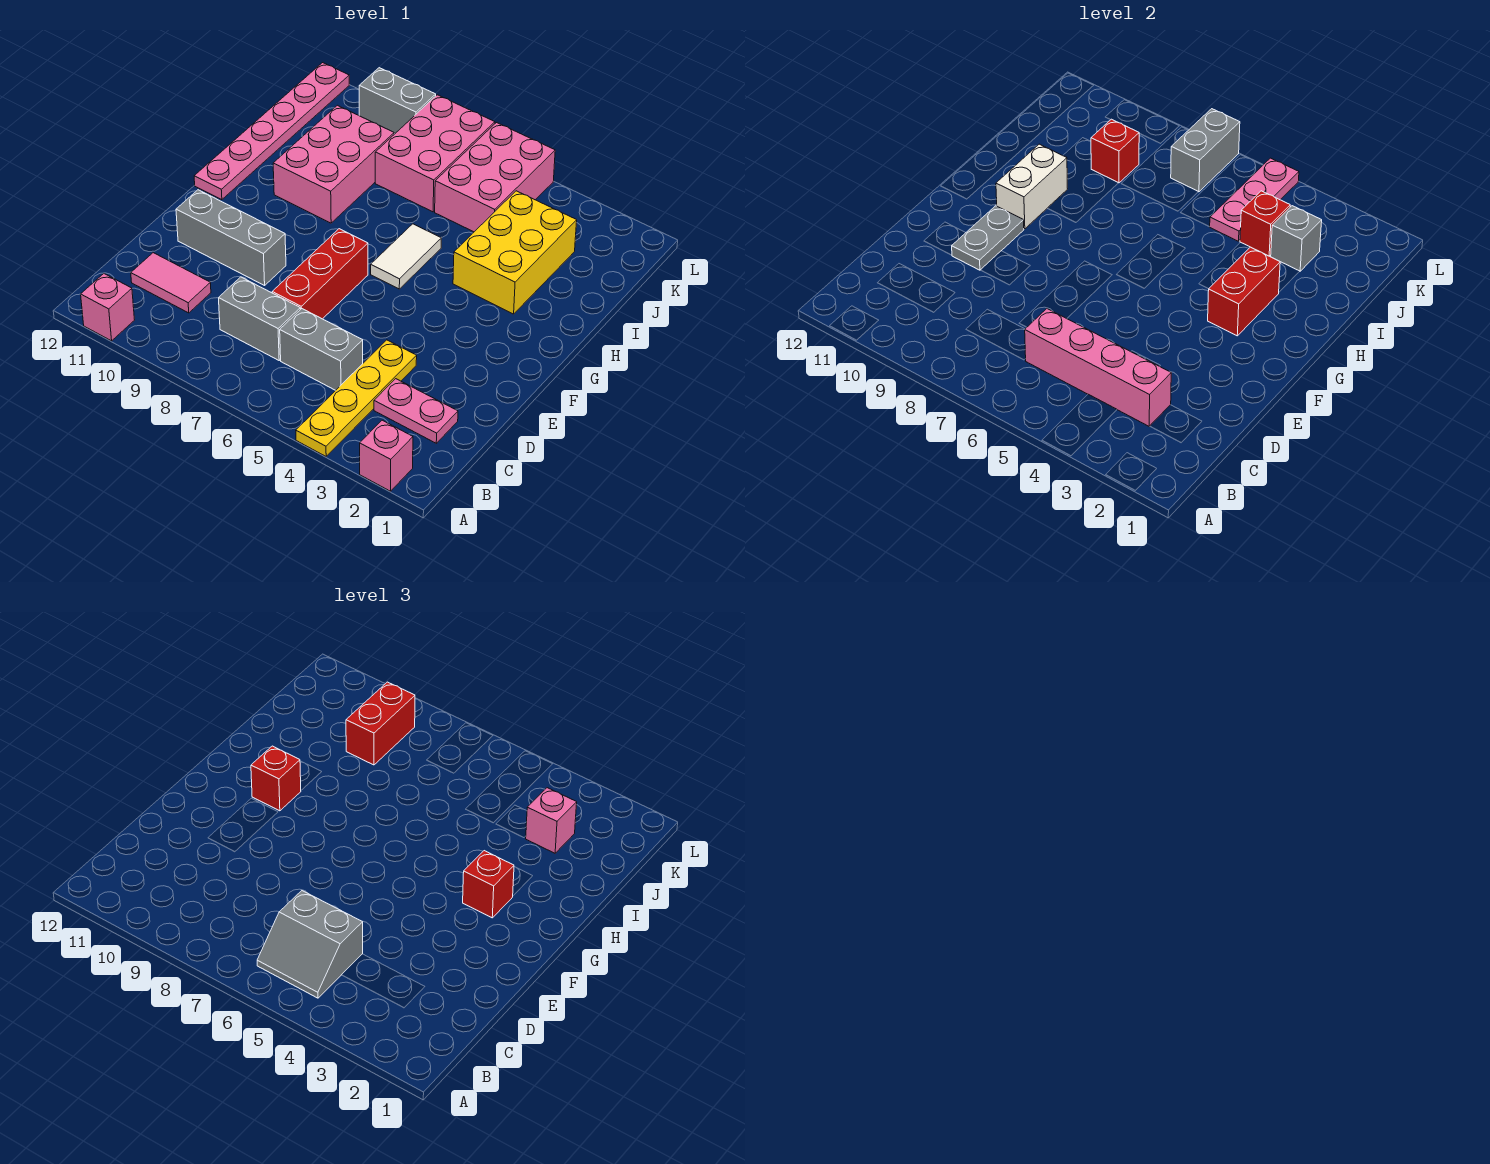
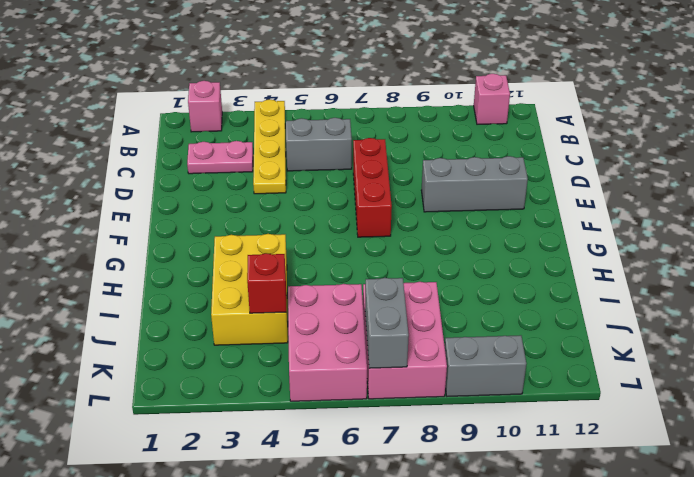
none -> grey 1x2 brick [219,277,300,360]
none -> pink 1x2 tile [131,253,211,313]
none -> white 1x2 tile [371,224,441,289]
none -> pink 1x6 plate [194,63,349,200]

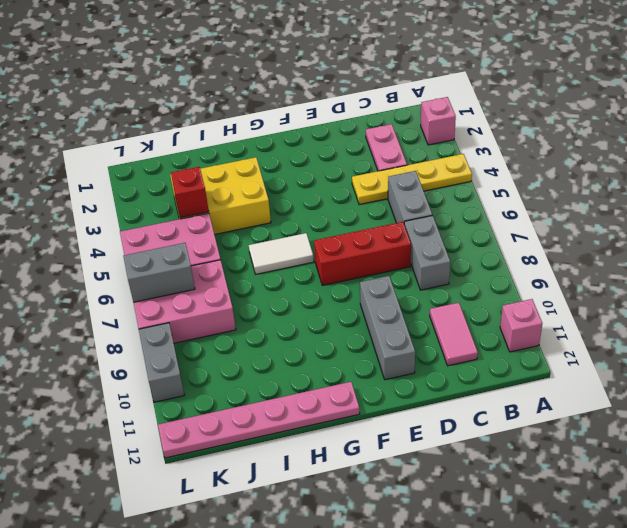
none -> pink 2x3 brick [273,105,394,223]
none -> pink 1x4 brick [1025,309,1171,426]
none -> grey 1x2 plate [952,206,1024,270]
none -> red 1x2 brick [1208,247,1280,336]

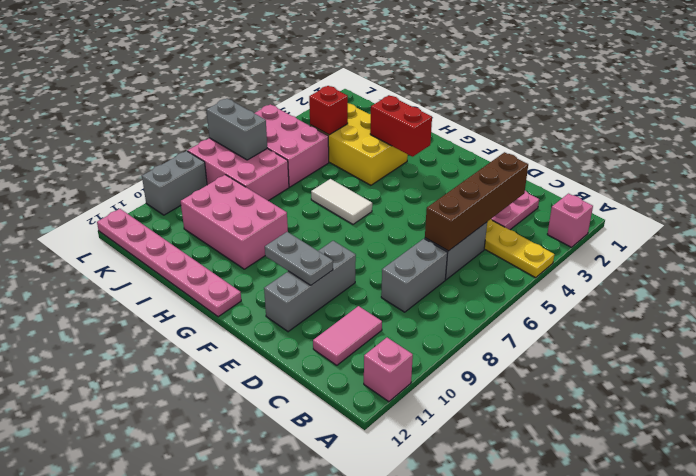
brown 1x4 brick [425,152,528,251] -> pink 1x4 brick [1025,309,1171,426]
none -> red 1x3 brick [272,229,368,319]
none -> white 1x2 brick [996,144,1067,229]
none -> grey 1x1 brick [1271,206,1322,271]
none -> pink 1x3 plate [1210,158,1299,241]

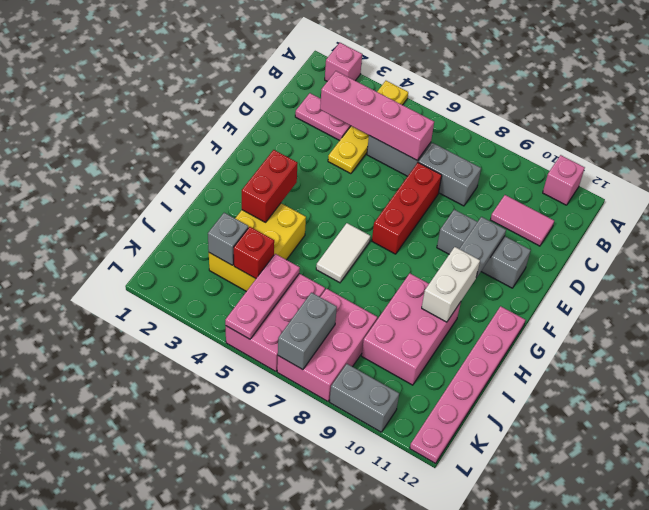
none -> red 1x1 brick [1091,119,1140,183]
none -> grey 2x2 slope [257,891,363,998]
none -> red 1x1 brick [463,851,514,918]
none -> red 1x1 brick [251,746,301,811]

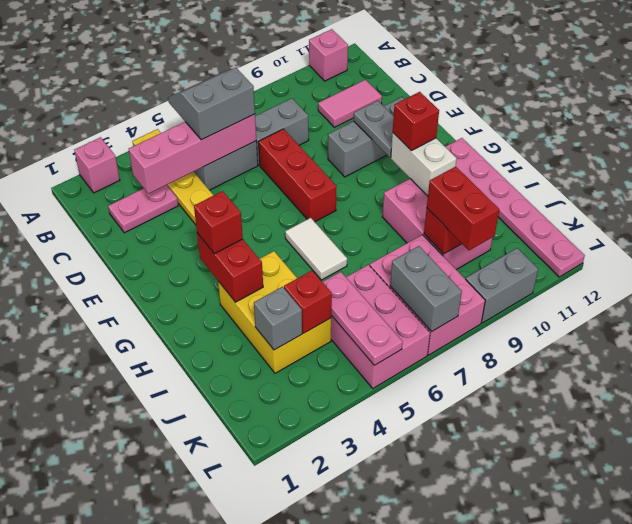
none -> pink 1x1 brick [526,788,577,853]

